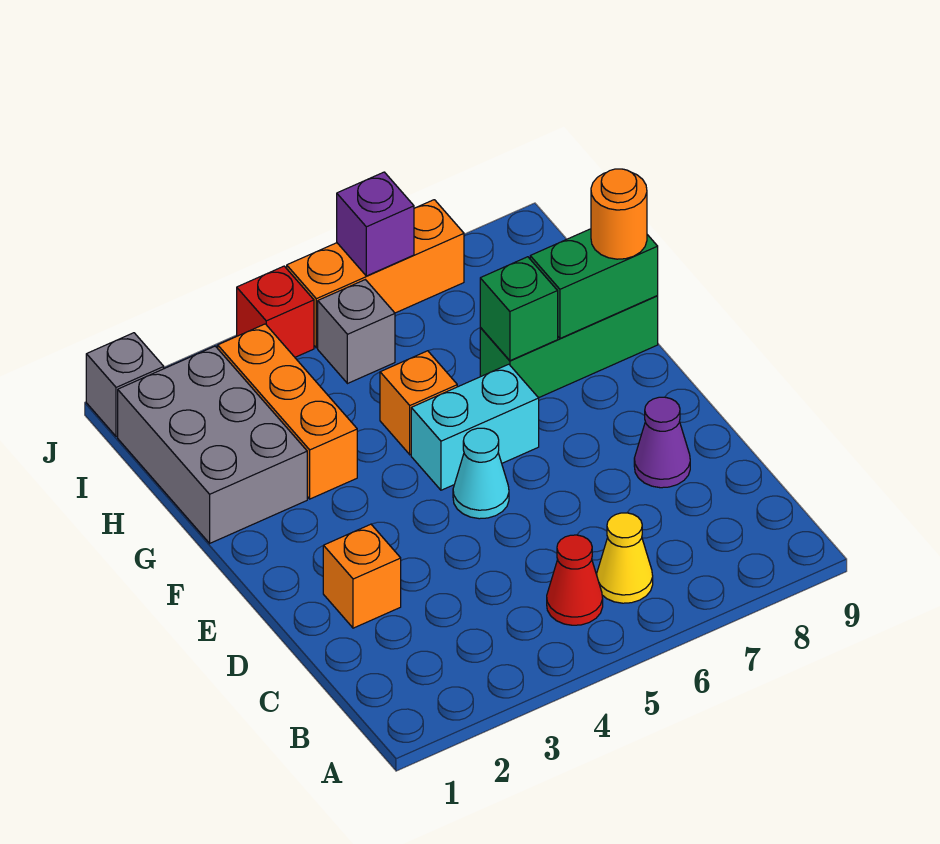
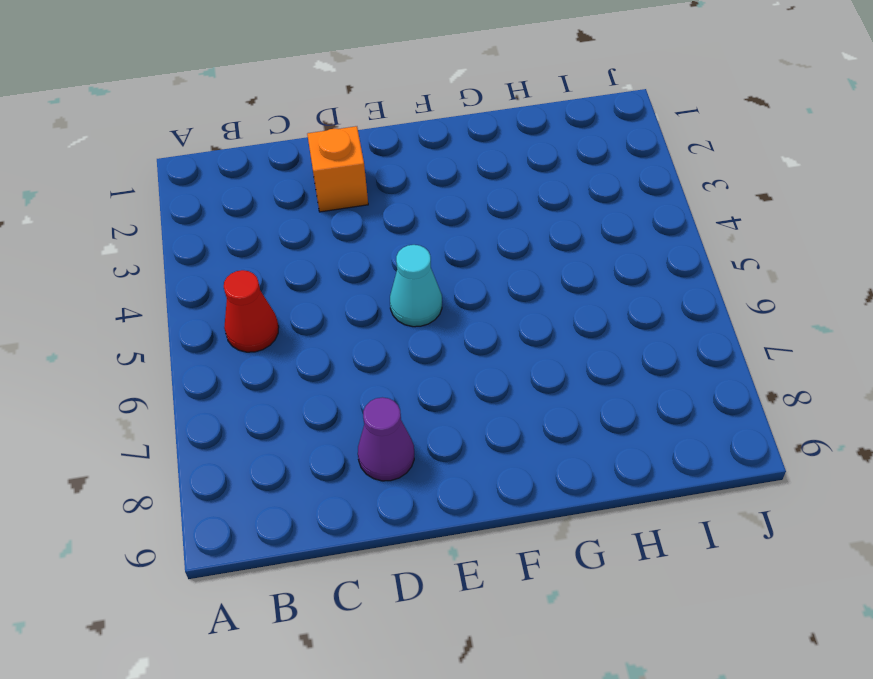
none -> yellow 1x1 cone [597,513,653,603]
none -> cyan 1x2 brick [411,364,539,490]
none -> grey 2x3 brick [118,346,307,543]

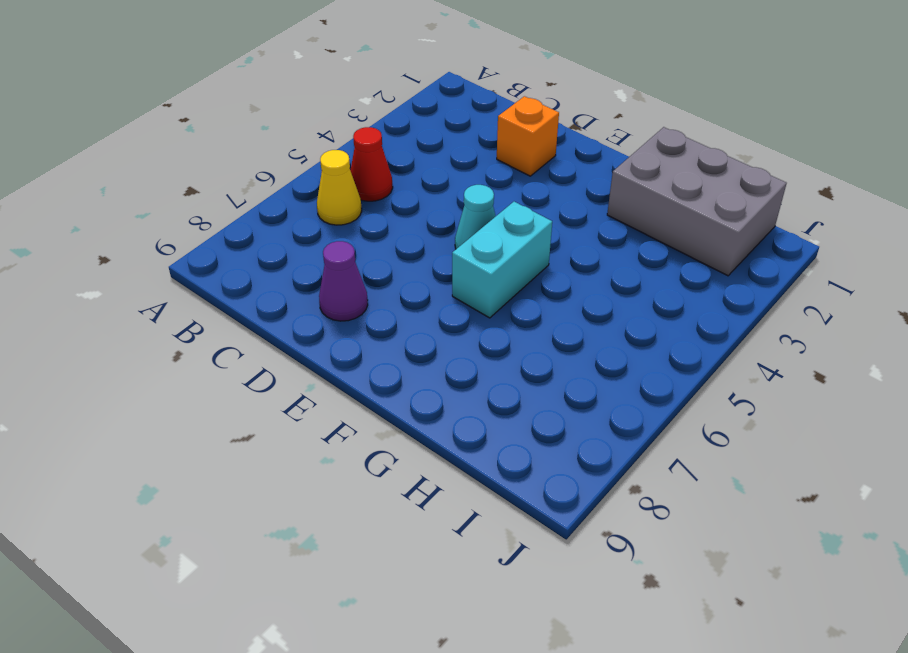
none -> orange 1x3 brick [218,324,357,499]
none -> orange 1x1 brick [380,351,457,455]
none -> green 1x3 brick [480,296,658,398]

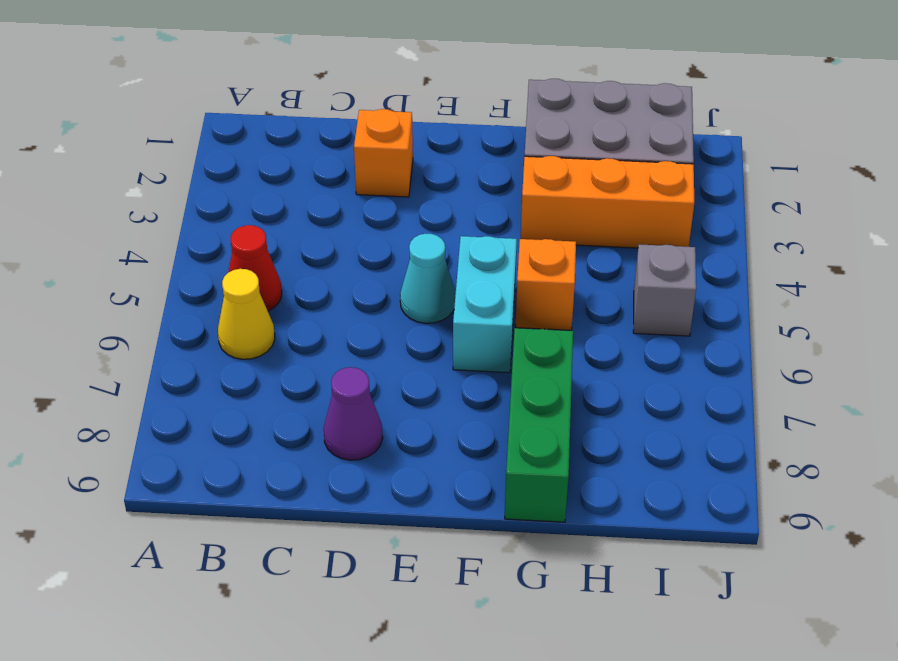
none -> grey 1x1 brick [86,333,164,437]
none -> red 1x1 brick [237,266,314,357]
none -> orange 1x3 brick [287,200,464,348]

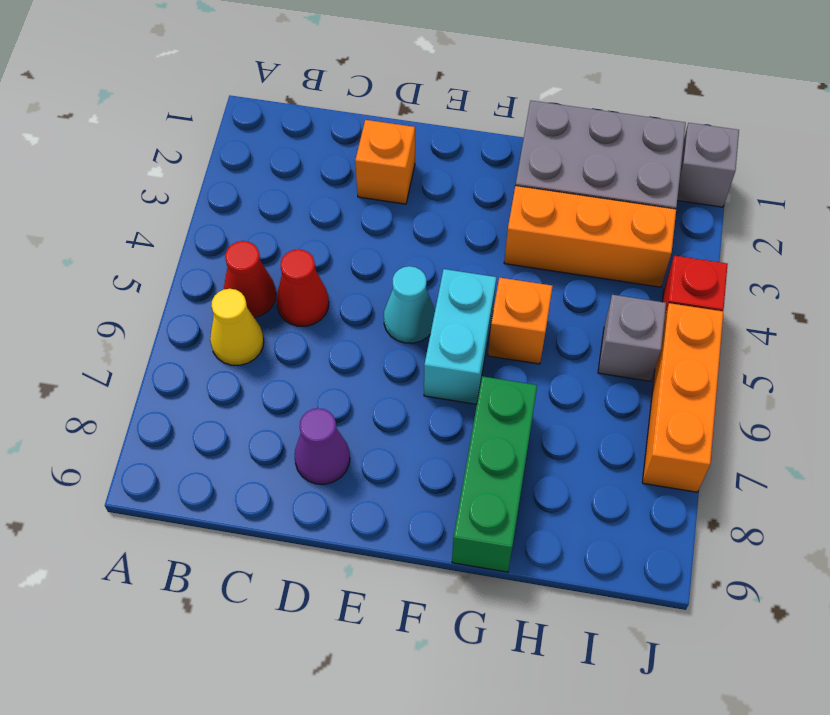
red 1x1 cone [277,249,329,326] -> none
none -> green 1x1 brick [480,257,558,361]
none -> green 1x2 brick [530,229,658,338]
none -> purple 1x1 brick [337,172,414,276]

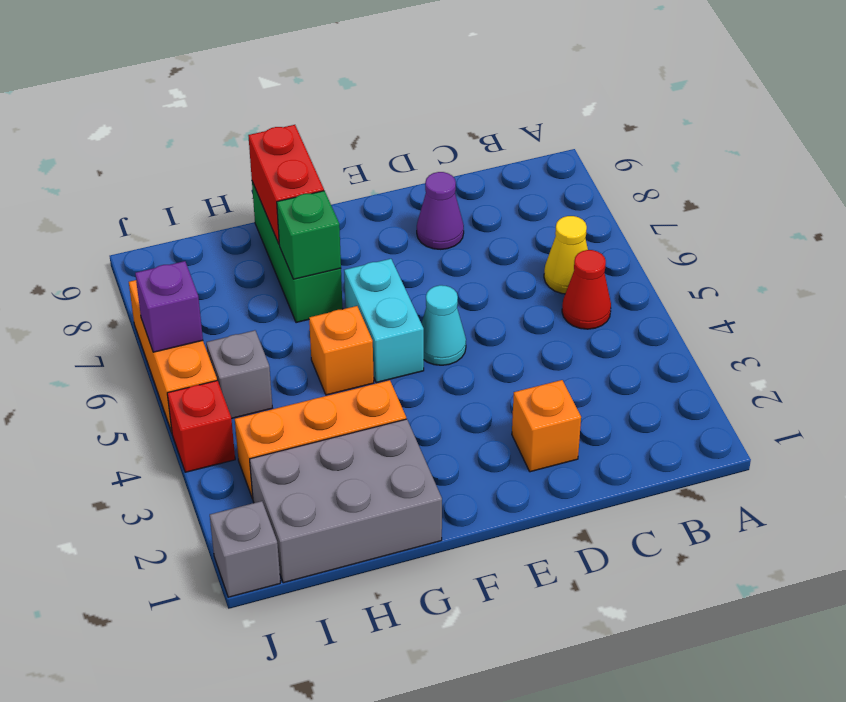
red 1x2 brick [248,125,324,244] -> green 1x2 brick [530,229,658,338]
none -> orange 1x1 round brick [591,169,647,259]

